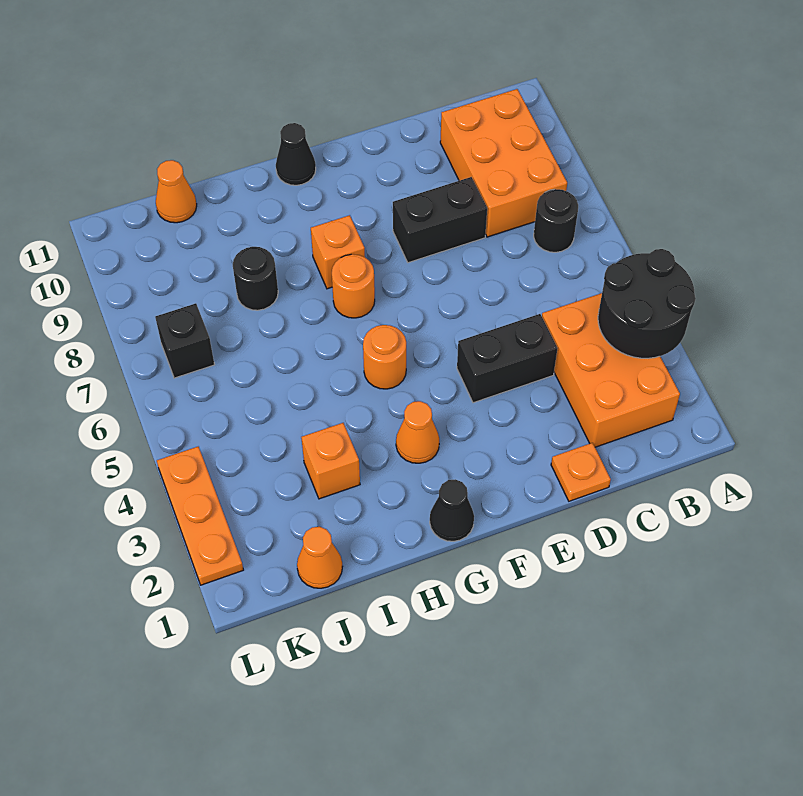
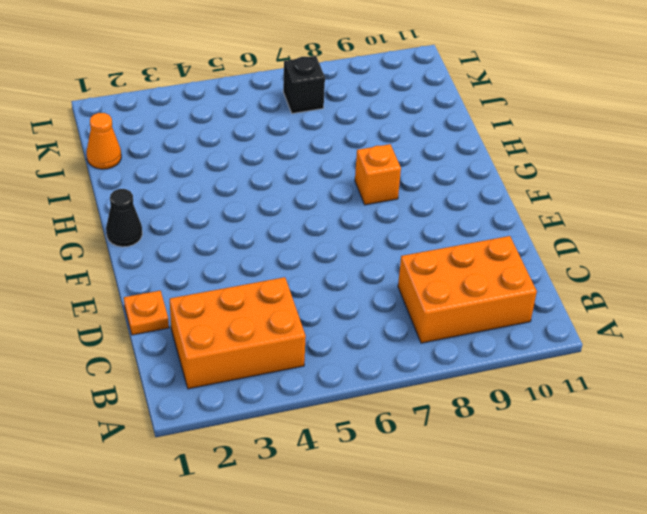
none -> black 1x1 round brick [534,189,578,252]
none -> black 1x2 brick [457,314,557,403]
none -> black 1x2 brick [393,177,487,263]

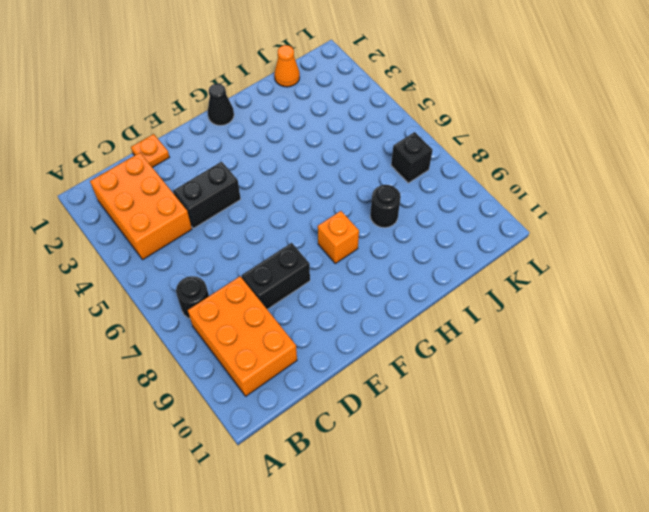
none -> orange 1x1 cone [396,401,439,463]
none -> orange 1x1 round brick [363,325,406,389]
none -> orange 1x1 round brick [332,254,375,318]

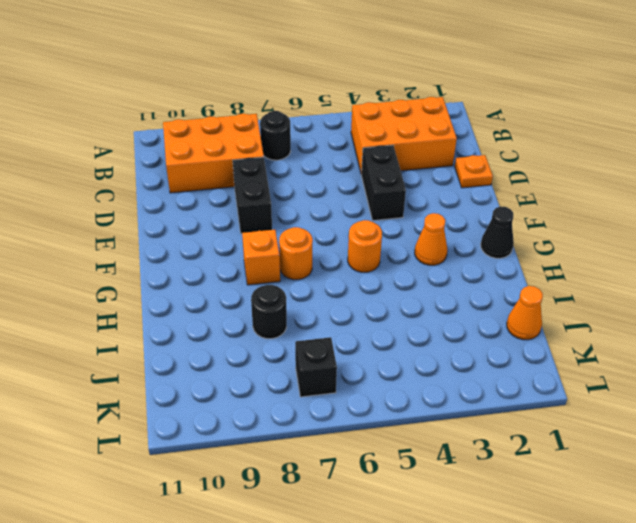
none -> black 1x1 cone [276,123,316,185]
none -> orange 1x1 brick [301,423,360,499]
none -> orange 1x1 cone [156,160,197,223]

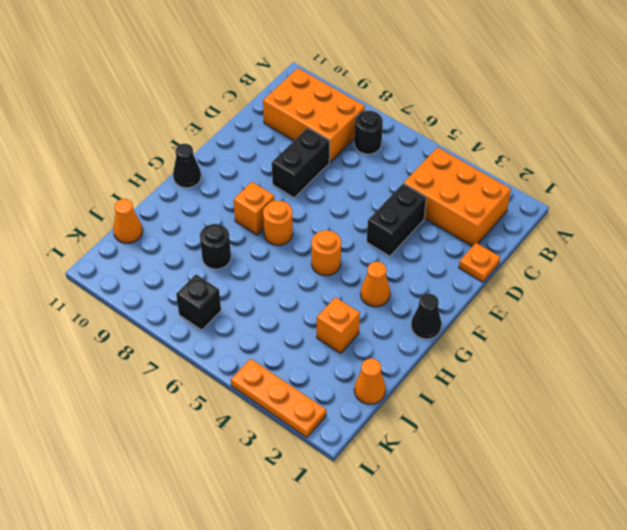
none -> black 2x2 round brick [598,249,696,358]

